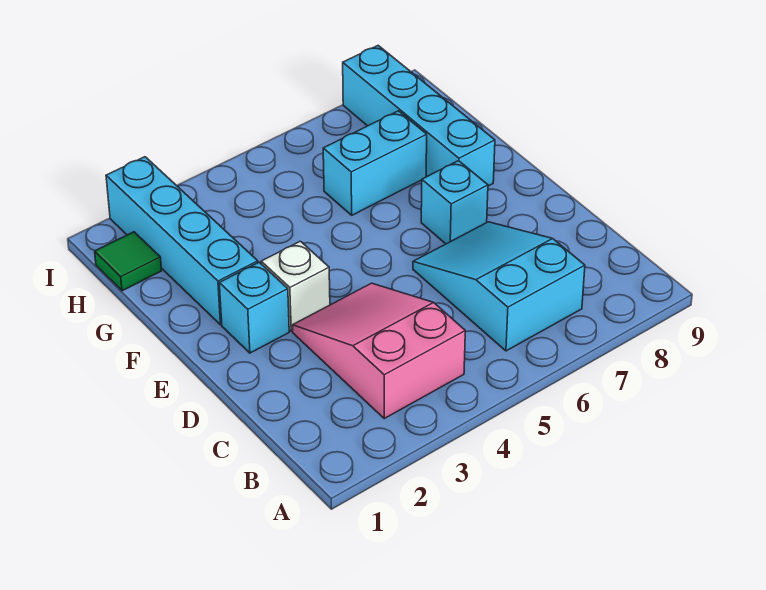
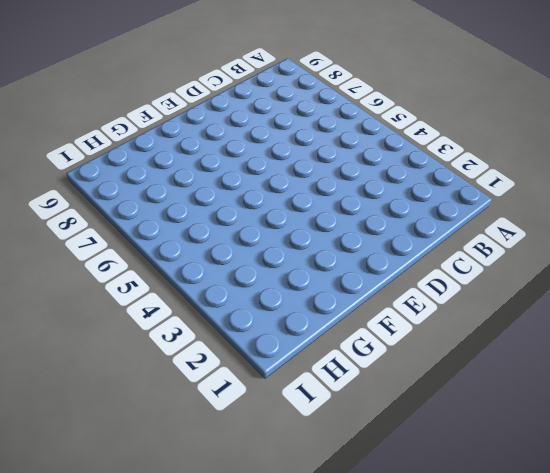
none -> pink 2x3 slope [293,283,465,418]
none -> cyan 2x3 slope [413,222,585,351]

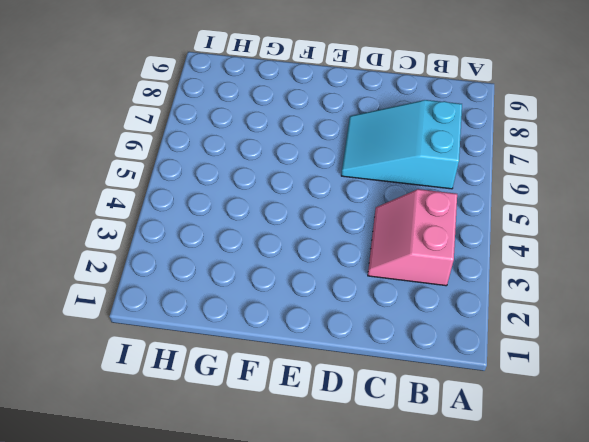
pink 2x2 slope [368,189,457,286] -> pink 2x3 slope [293,283,465,418]
none -> cyan 1x1 brick [219,262,289,353]
none -> white 1x1 brick [261,241,330,331]

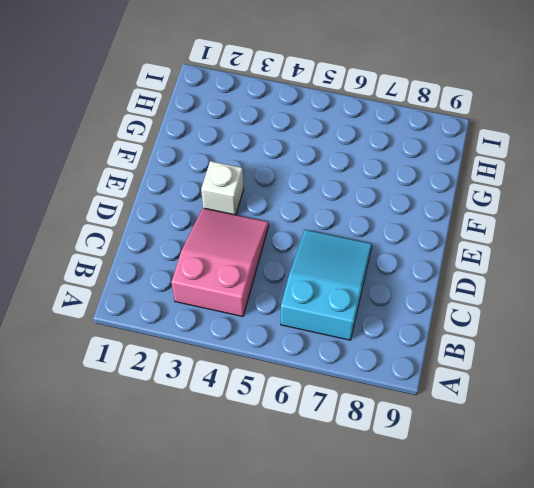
none -> cyan 1x1 brick [219,262,289,353]
none -> cyan 1x1 brick [421,161,488,244]

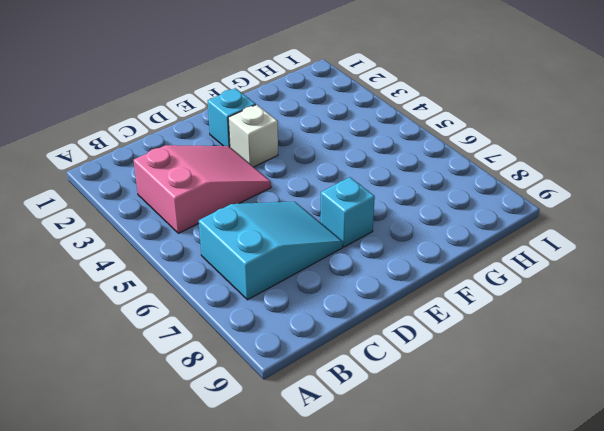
none -> cyan 1x4 brick [106,157,258,325]
none -> cyan 1x4 brick [343,46,495,186]

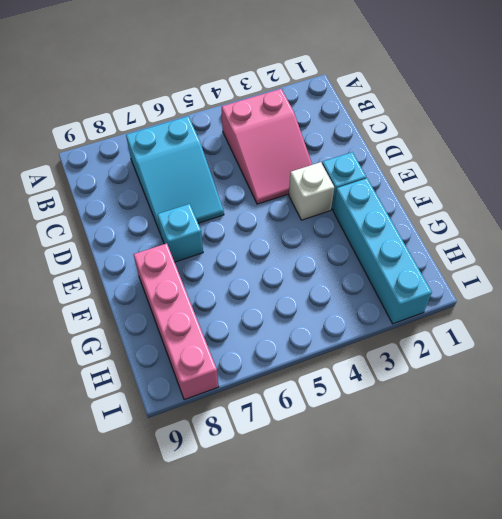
pink 1x4 brick [134,243,219,400] -> cyan 1x4 brick [343,46,495,186]
none -> cyan 1x2 brick [323,111,427,215]
none -> green 1x1 tile [95,232,162,291]

